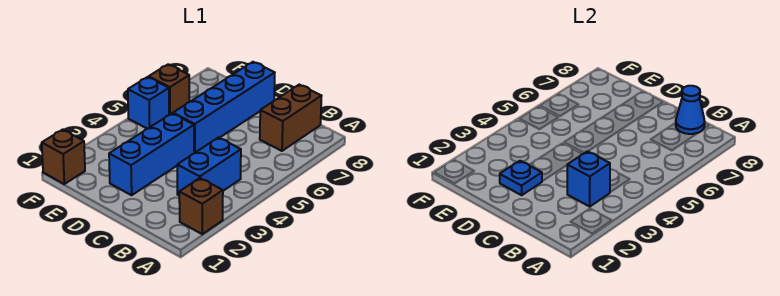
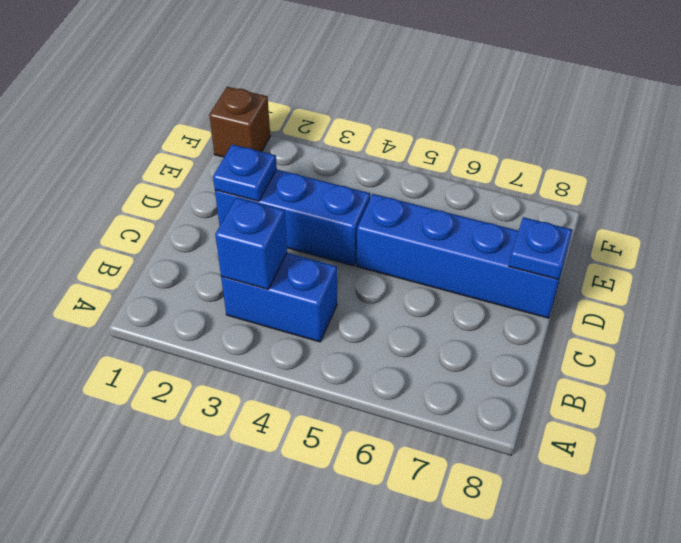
blue 1x1 plate [509,217,572,280] -> none
none -> brown 1x1 brick [179,178,223,234]
none -> brown 1x2 brick [260,85,321,151]

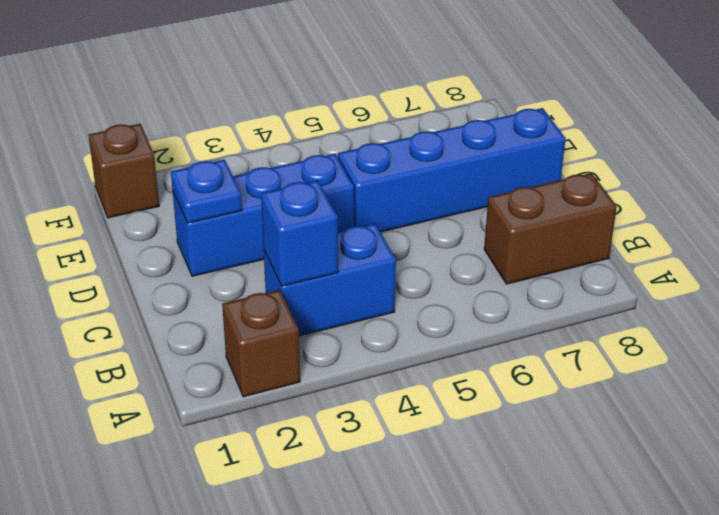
none -> blue 1x1 brick [128,77,169,129]
none -> brown 1x1 brick [149,64,189,115]

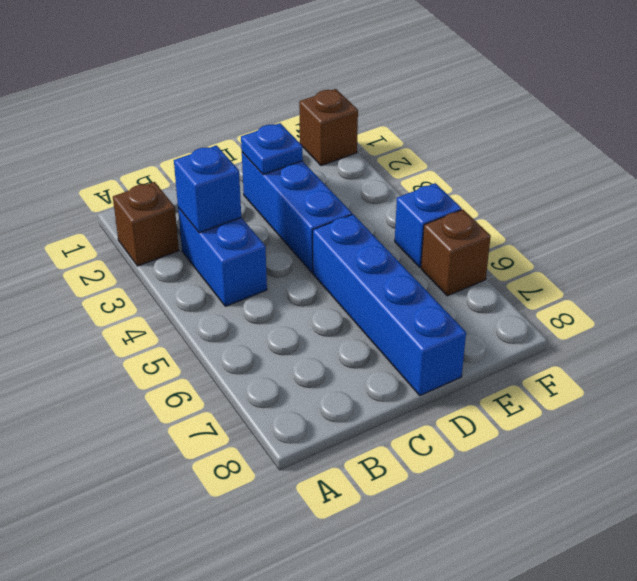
none -> brown 1x2 brick [260,85,321,151]
none -> blue 1x1 cone [676,86,705,134]

